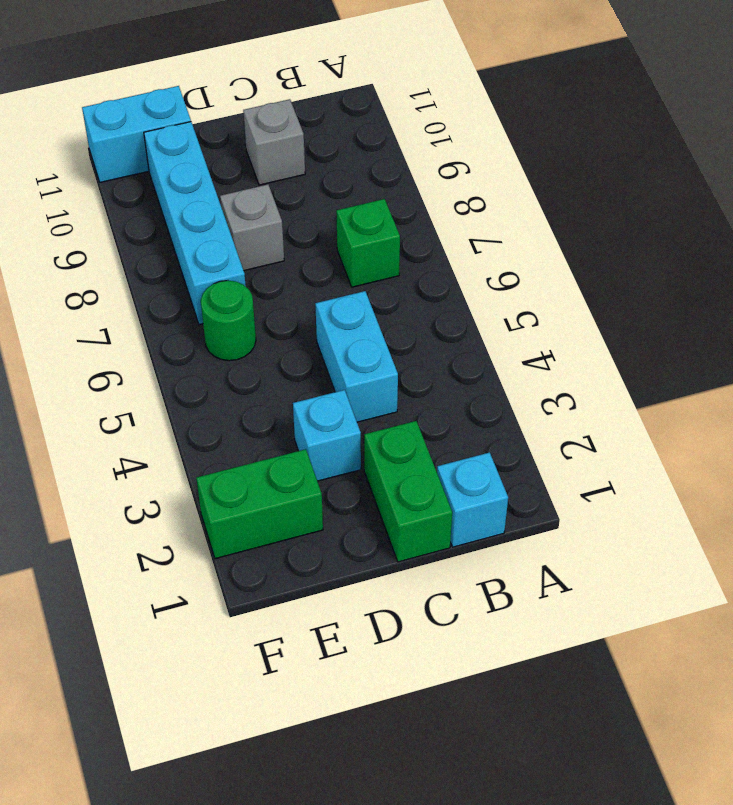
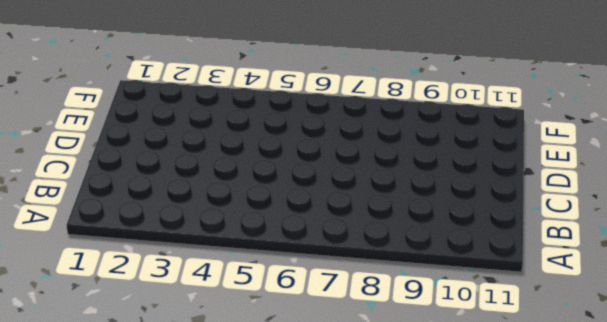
none -> cyan 1x1 brick [437,453,508,547]
none -> green 1x1 brick [336,199,400,287]

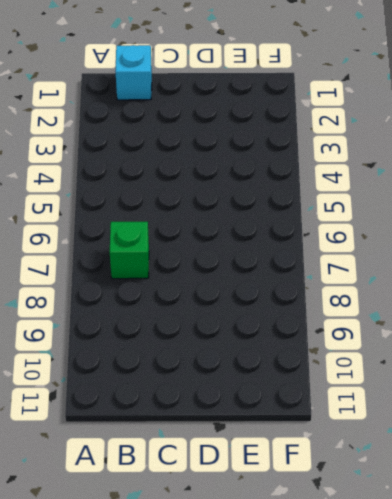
none -> green 1x2 brick [364,421,452,562]
none -> cyan 1x2 brick [315,291,398,422]

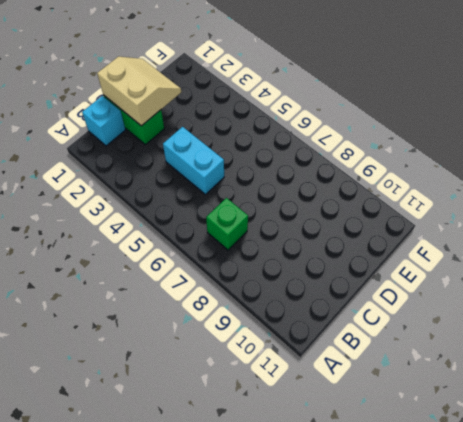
tan 2x2 slope [97,57,181,126] -> none
none -> grey 1x1 brick [243,99,305,185]
none -> cyan 1x1 brick [293,390,361,481]

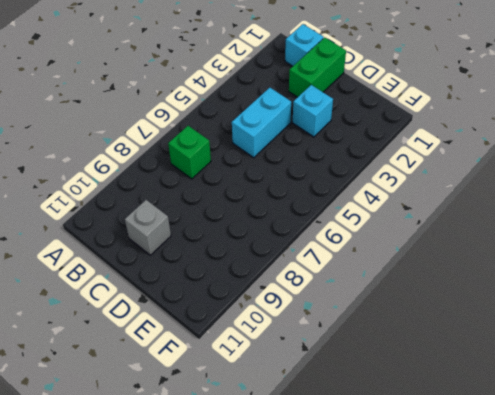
none -> grey 1x1 brick [220,184,284,271]
none -> green 1x2 brick [196,449,323,559]

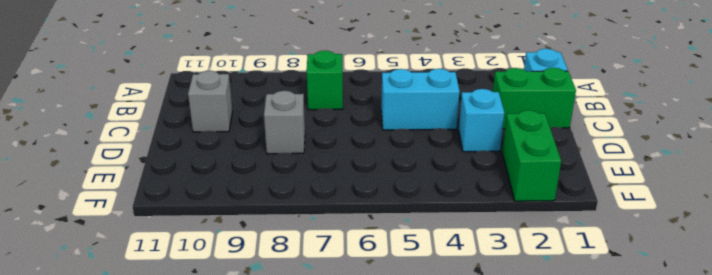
none -> green 1x1 round brick [201,280,256,361]
none -> cyan 1x4 brick [144,122,246,325]

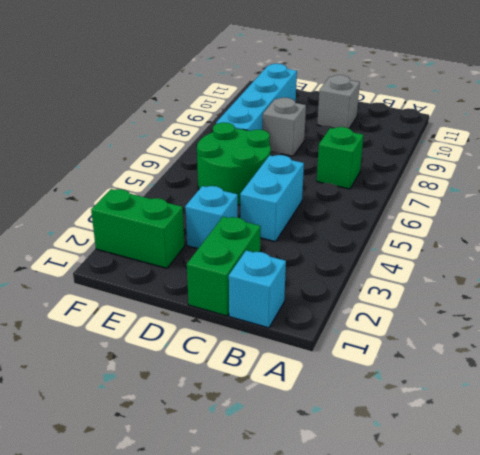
green 2x2 round brick [197,122,271,205] -> green 1x1 round brick [201,280,256,361]
none -> cyan 1x2 brick [82,86,191,182]

